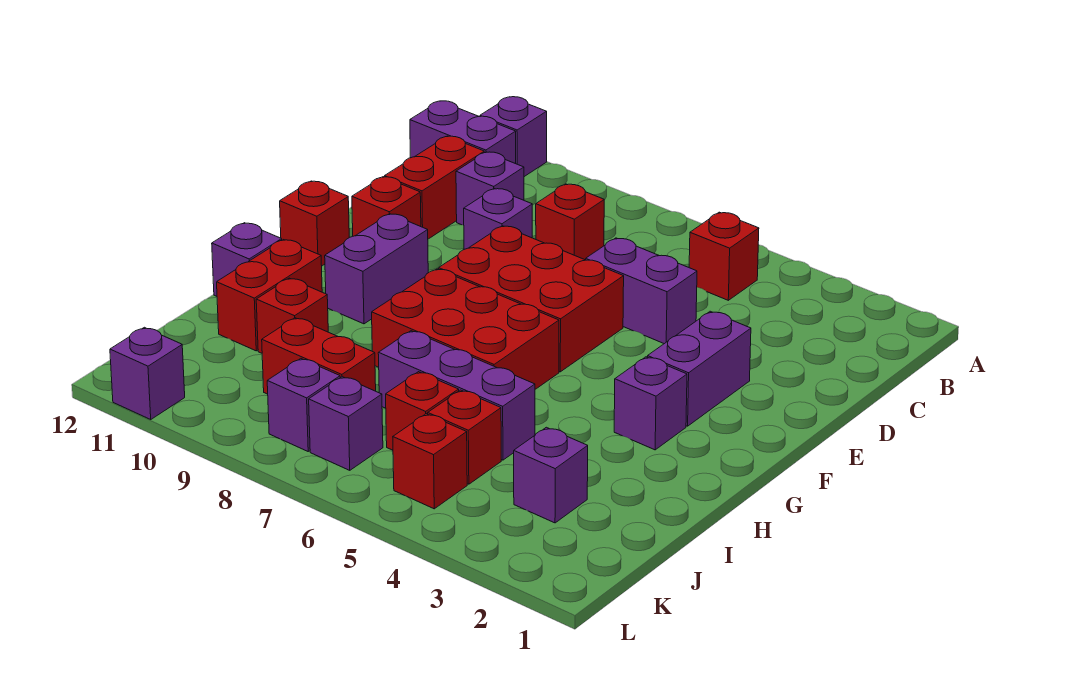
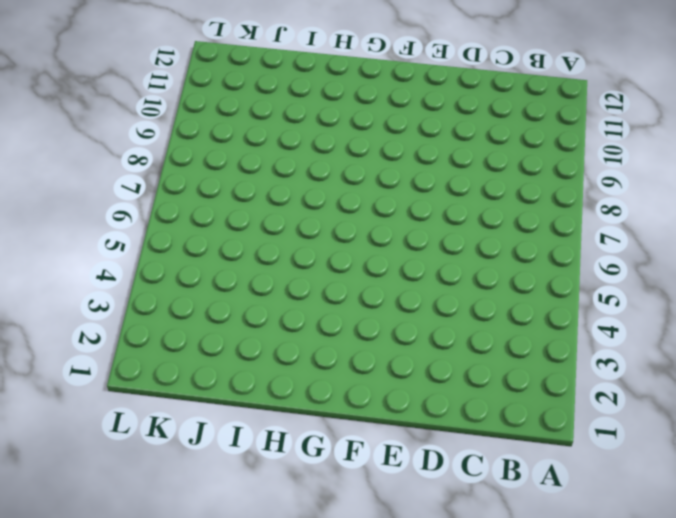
none -> purple 1x1 brick [480,97,547,177]
none -> red 1x1 brick [689,212,759,300]
none -> purple 1x2 brick [410,101,516,164]

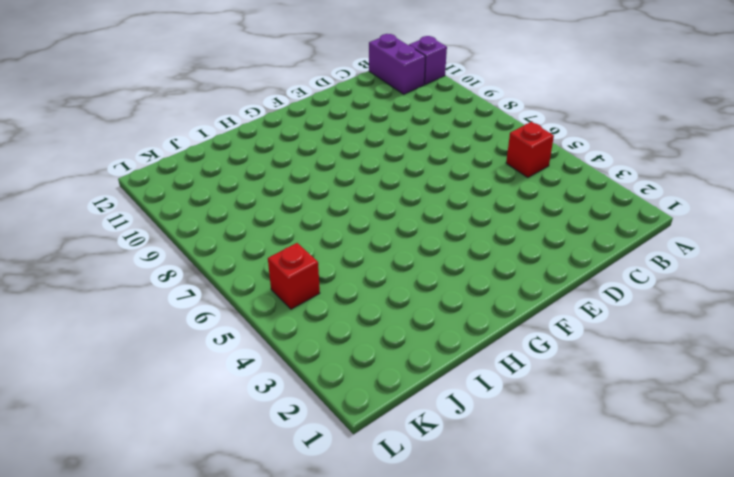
none -> red 1x1 brick [536,184,604,260]
none -> purple 1x1 brick [456,152,524,225]
none -> red 1x2 brick [385,136,484,239]

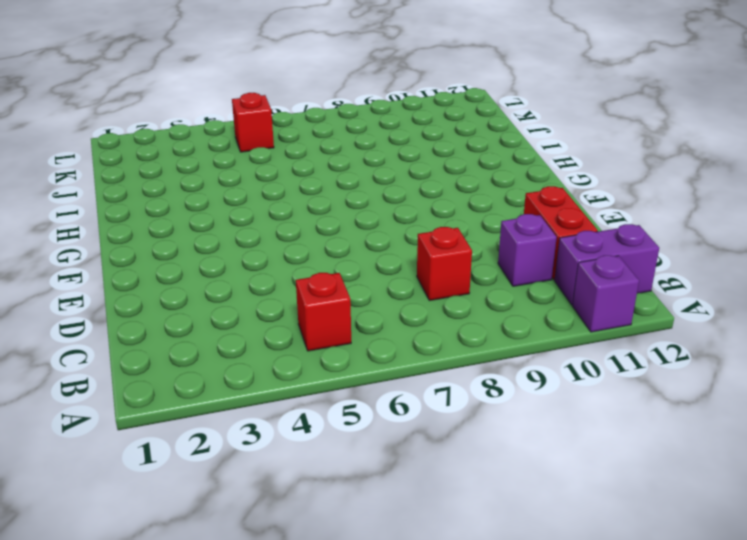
none -> purple 1x2 brick [586,238,697,344]
none -> purple 1x1 brick [464,188,532,249]
none -> purple 1x2 brick [648,311,751,426]

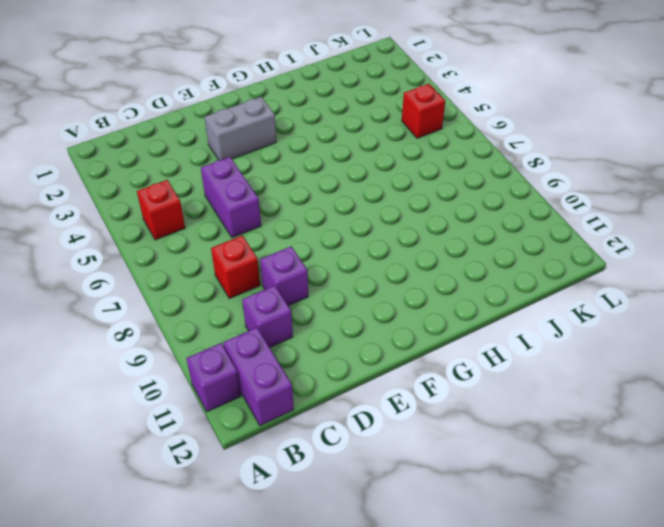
grey 1x2 brick [205,97,276,160] -> purple 1x2 brick [648,311,751,426]
none -> red 1x2 brick [385,136,484,239]
none -> red 2x3 brick [439,226,624,372]
none -> red 1x1 brick [352,177,421,236]

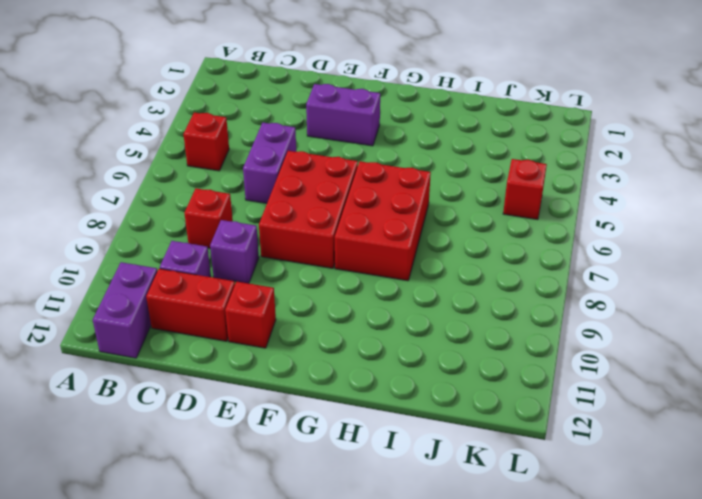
none -> purple 1x1 brick [480,97,547,177]
none -> purple 1x2 brick [325,214,428,324]
none -> red 1x1 brick [280,181,349,266]

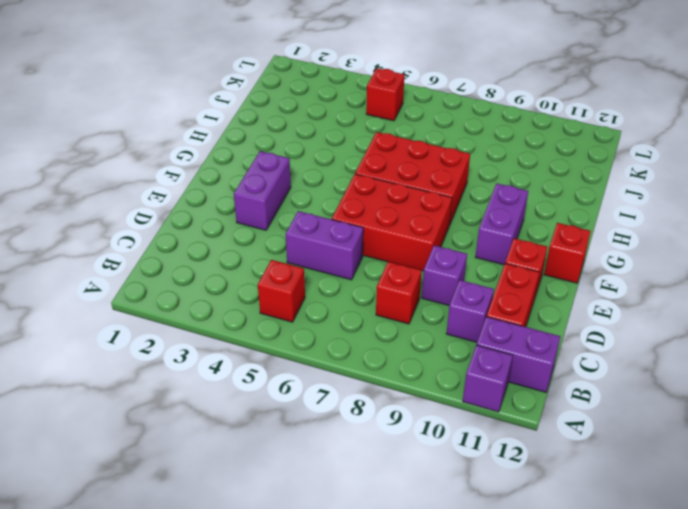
none -> purple 1x1 brick [614,357,687,450]
none -> red 1x2 brick [217,240,322,351]
none -> purple 1x1 brick [212,223,282,296]

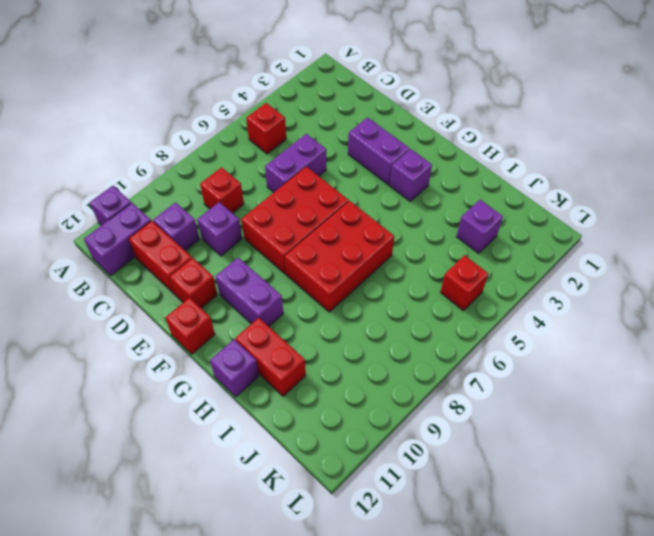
none -> purple 1x3 brick [378,331,535,460]
none -> red 1x1 brick [256,278,328,353]
none -> red 1x1 brick [428,390,501,484]

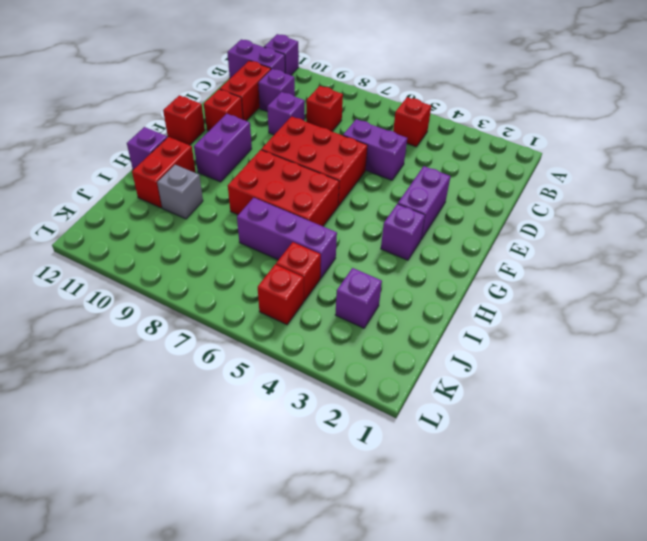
grey 1x1 brick [157,165,203,219] -> red 1x1 brick [256,278,328,353]
none -> red 1x1 brick [386,372,459,450]
none -> red 1x2 brick [262,318,376,394]
none -> purple 1x1 brick [309,377,383,470]

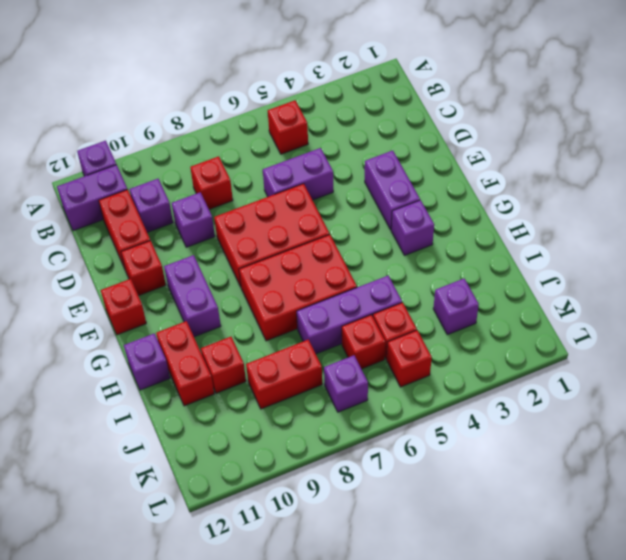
none -> purple 1x1 brick [267,359,340,451]
none -> purple 1x1 brick [110,327,185,419]

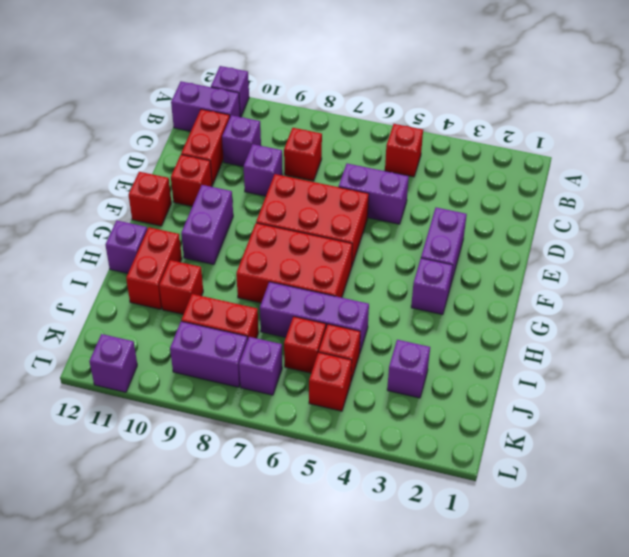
purple 1x2 brick [170,321,248,387] -> purple 1x1 brick [267,359,340,451]

